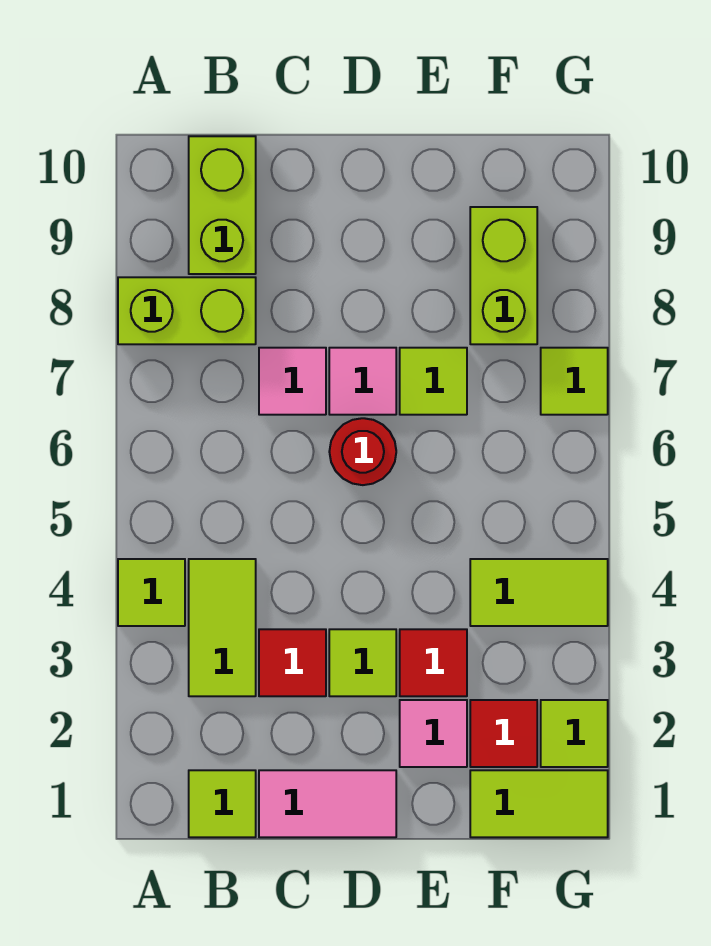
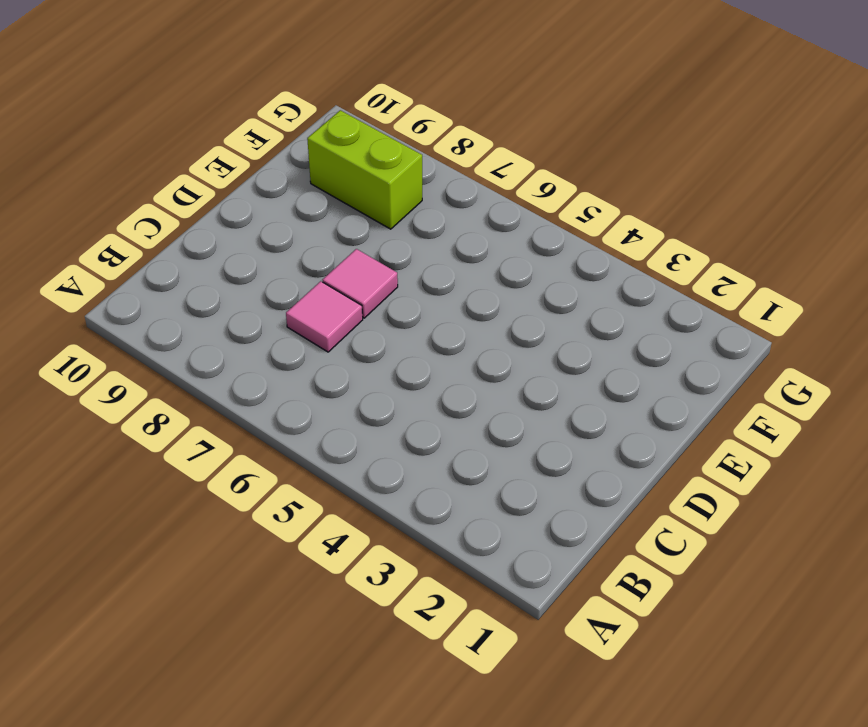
none -> lime 1x1 tile [118,559,185,626]
none -> lime 1x2 brick [118,277,256,344]
none -> lime 1x1 tile [189,770,256,837]

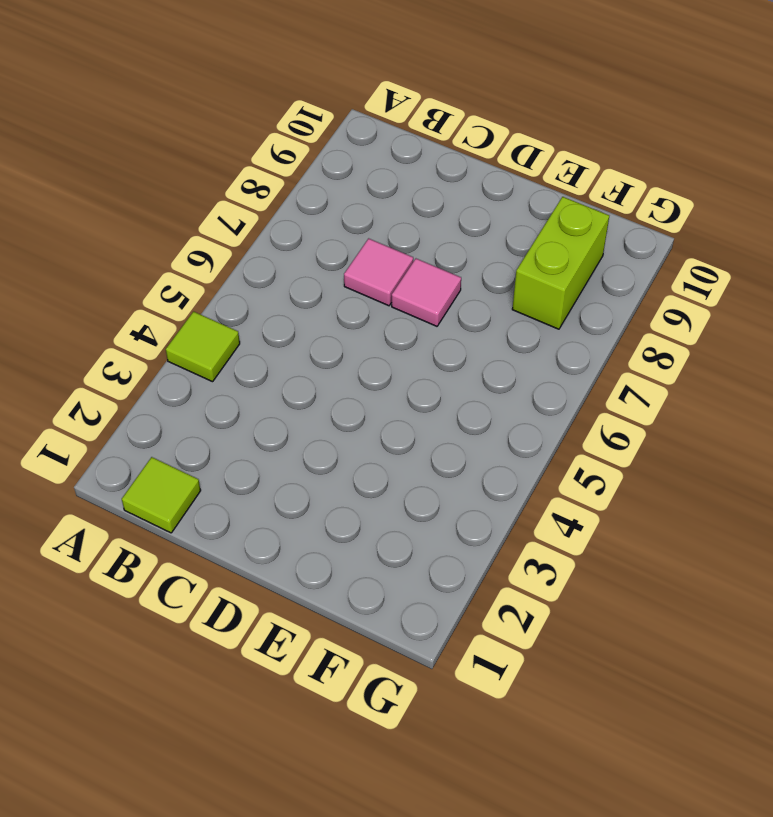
none -> lime 1x2 brick [118,277,256,344]
none -> lime 1x2 tile [189,559,256,696]
none -> lime 1x2 brick [189,136,256,274]

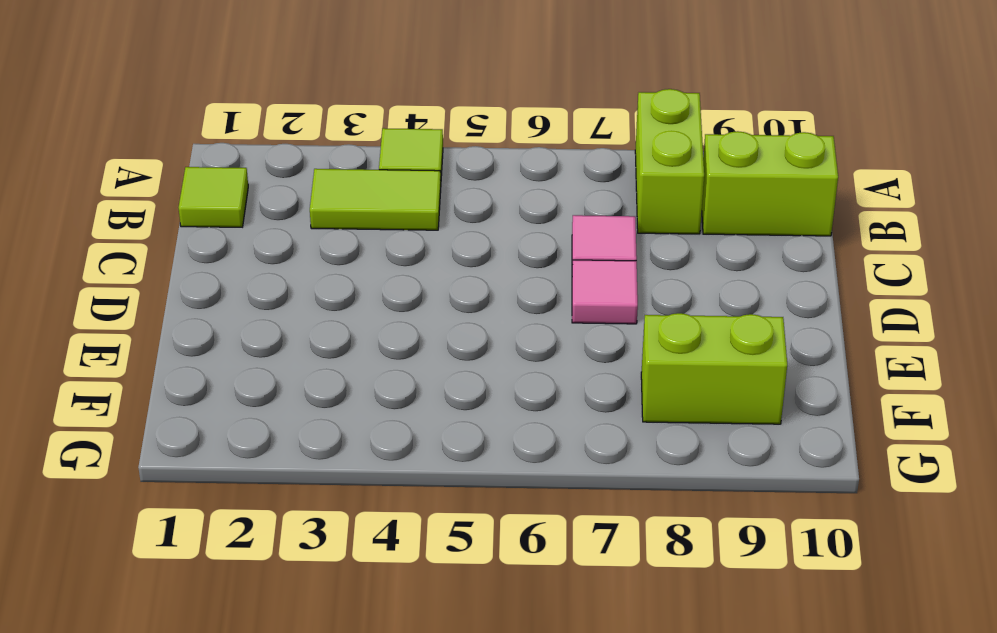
none -> pink 1x2 tile [259,770,396,837]
none -> red 1x1 tile [259,629,326,696]
none -> lime 1x1 tile [329,629,396,696]

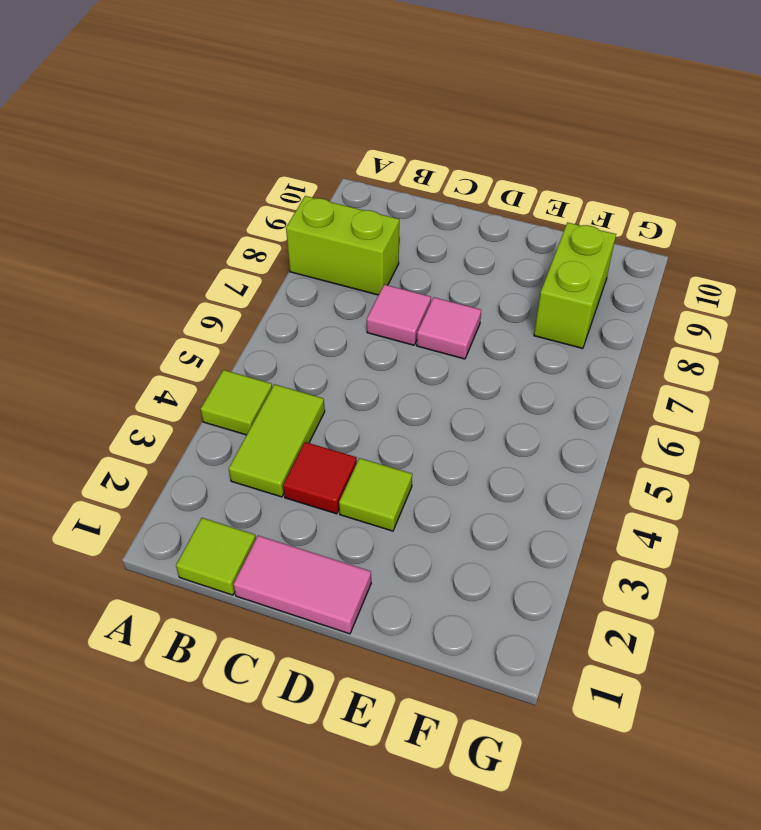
none -> lime 1x2 brick [189,136,256,274]
none -> red 1x1 round brick [329,418,396,485]
none -> pink 1x1 tile [400,700,467,767]

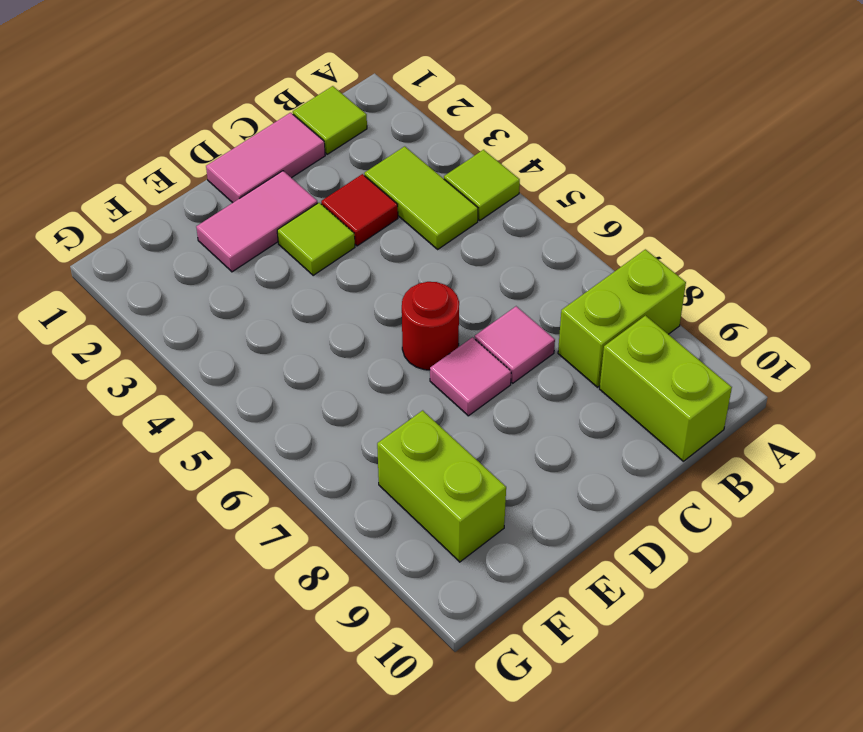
pink 1x2 tile [196,171,318,272] -> pink 1x1 tile [400,700,467,767]
none -> red 1x1 tile [400,629,467,696]
none -> lime 1x1 tile [400,348,467,415]
none -> lime 1x2 tile [470,770,608,837]

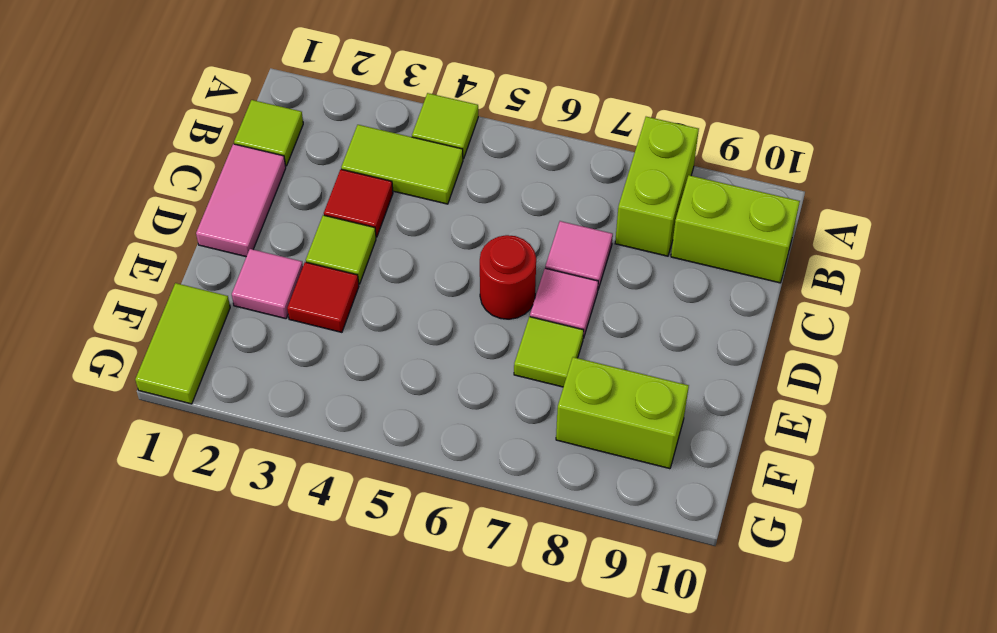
none -> red 1x1 tile [470,700,537,767]
none -> lime 1x2 tile [470,559,608,626]
none -> lime 1x1 tile [541,700,608,767]

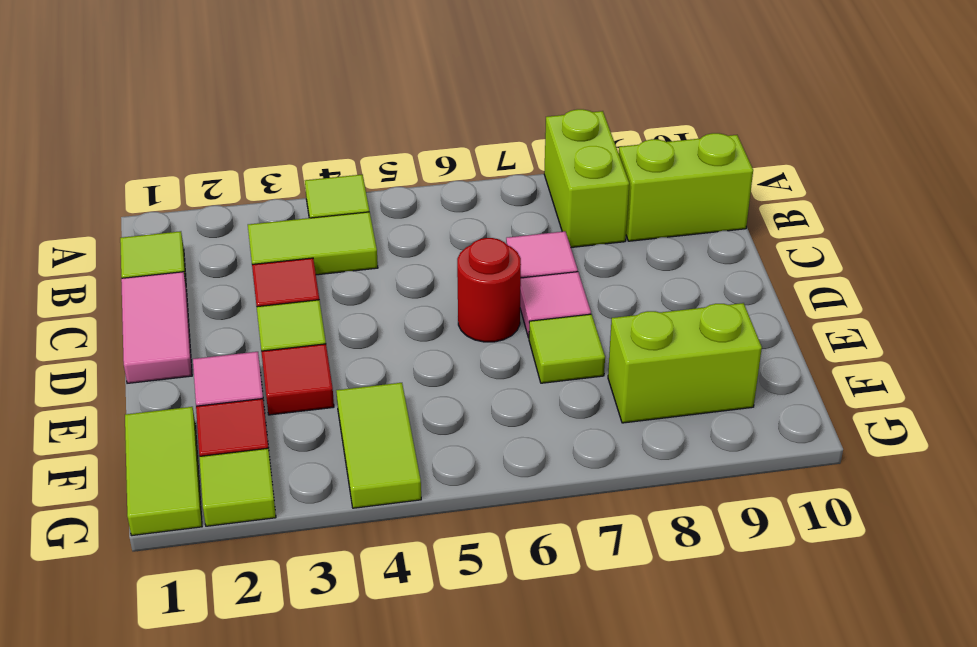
none -> lime 1x1 tile [541,348,608,415]

